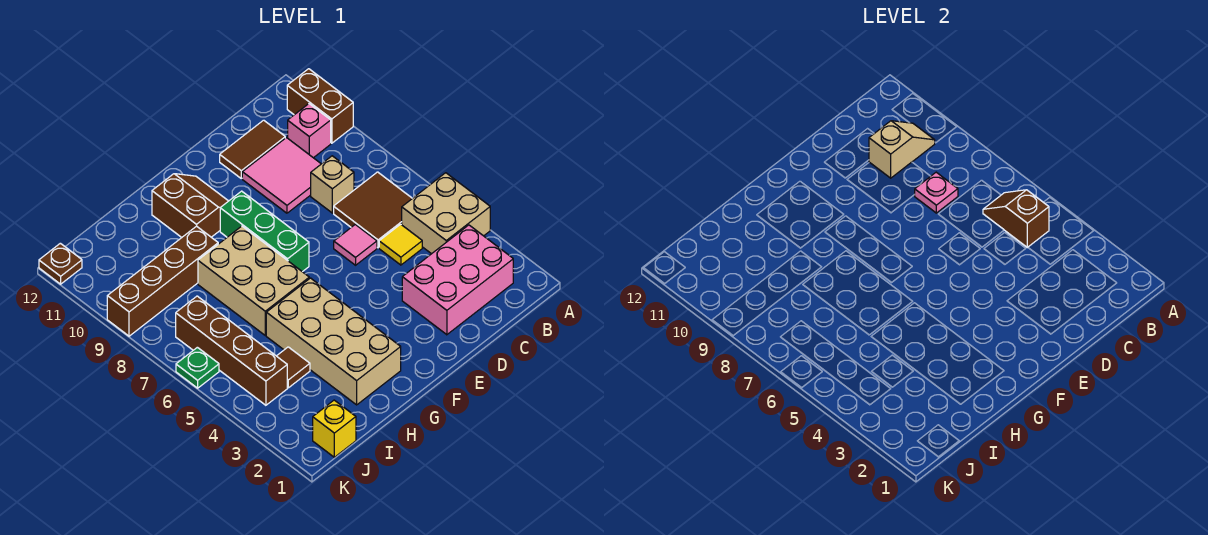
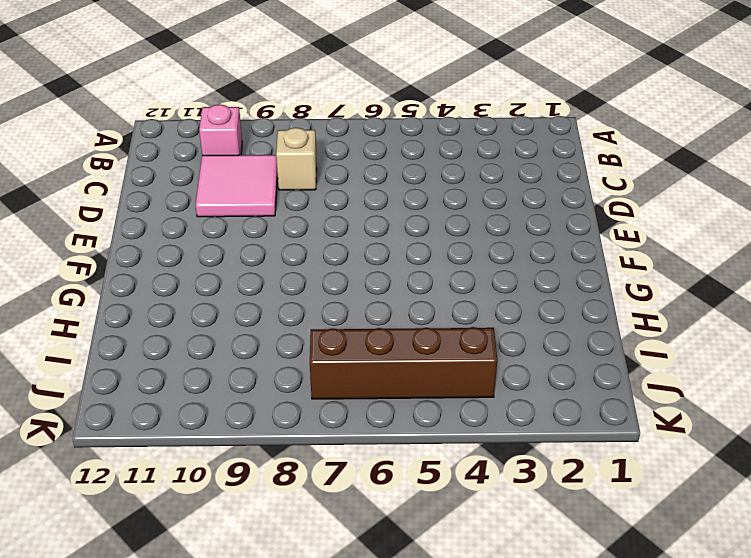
none -> tan 2x2 brick [402,173,490,254]
none -> brown 1x2 brick [287,69,353,143]
none -> pink 2x3 brick [402,225,513,335]

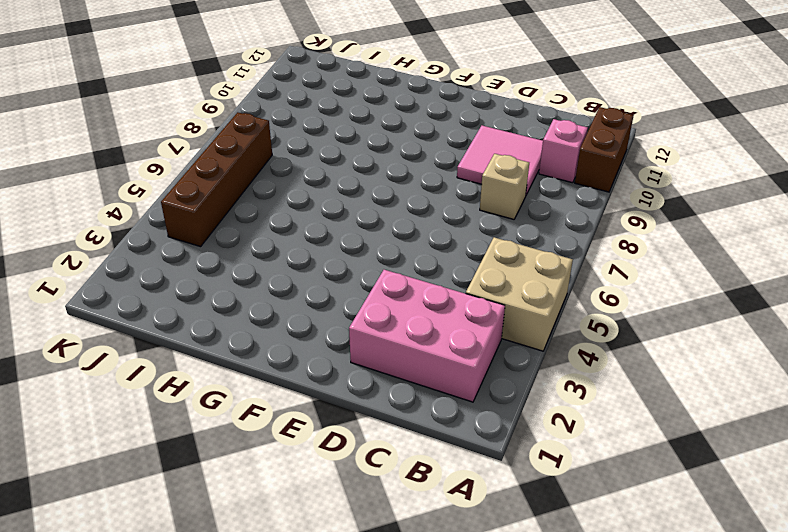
none -> brown 2x2 tile [334,172,412,248]
none -> yellow 1x1 tile [379,224,422,265]
none -> brown 1x2 tile [220,120,285,178]

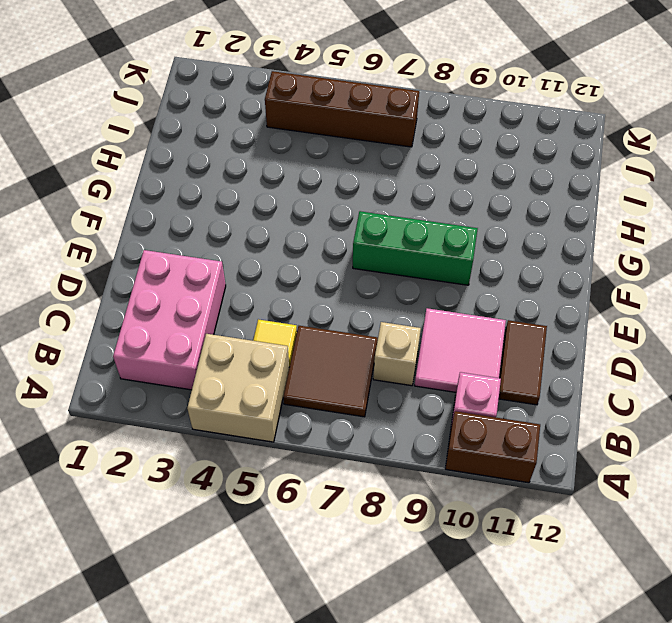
none -> pink 1x1 tile [334,225,377,265]
none -> brown 2x2 slope [152,174,228,237]
none -> tan 2x4 brick [266,278,401,405]

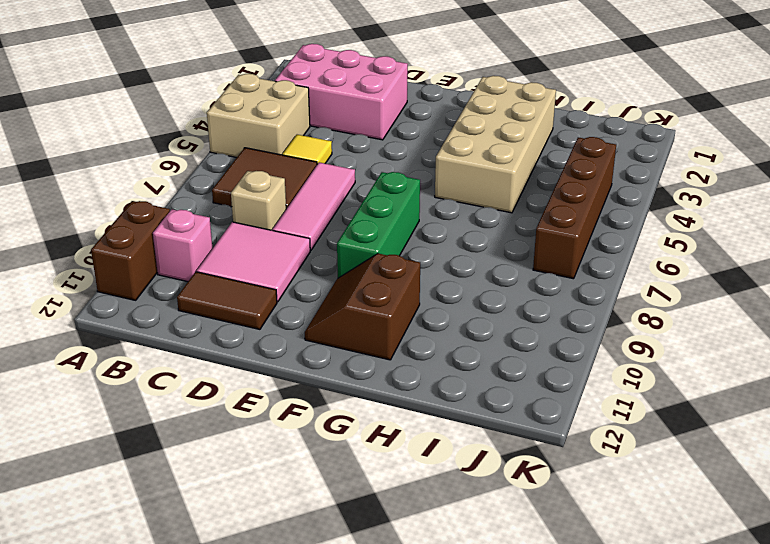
pink 1x3 tile [272,162,355,251] -> pink 1x1 tile [334,225,377,265]
none -> tan 2x3 brick [198,226,309,335]
none -> brown 1x4 brick [107,226,218,336]
none -> brown 1x1 tile [277,347,310,388]

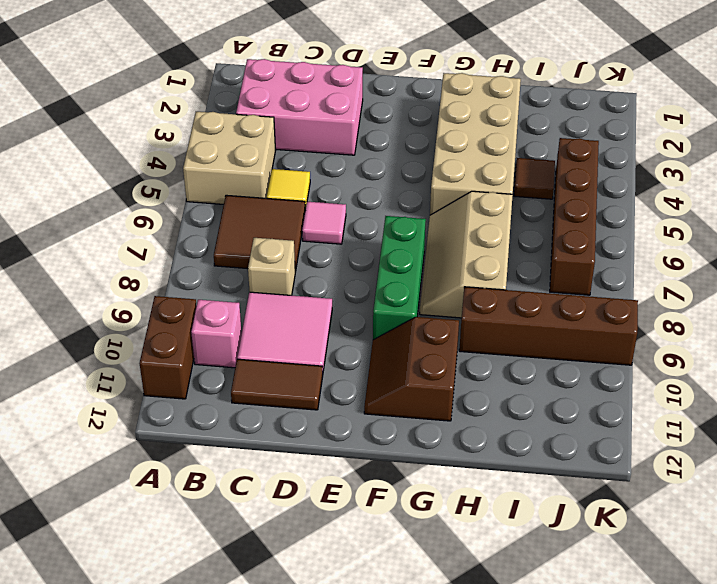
tan 2x3 slope [420,191,513,318] -> tan 2x3 brick [198,226,309,335]
none -> yellow 1x1 brick [313,400,356,457]
none -> green 1x1 plate [176,347,219,388]
none -> brown 1x1 plate [39,243,82,284]

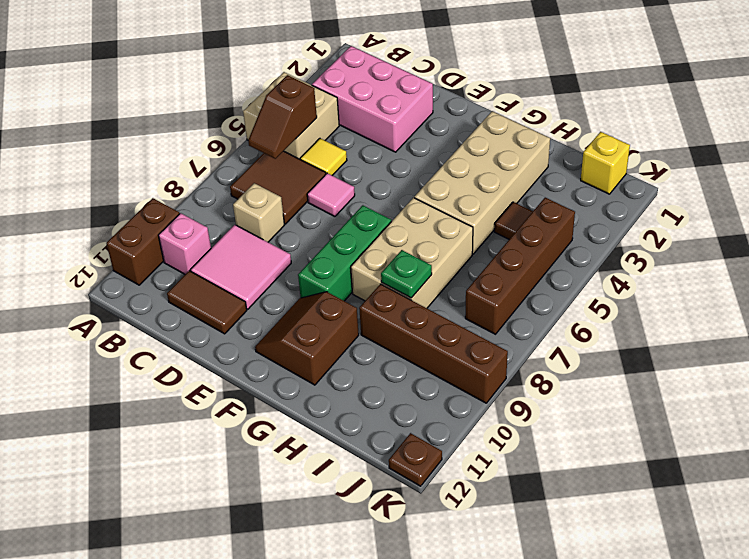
green 1x1 plate [381,250,432,298] -> green 1x1 plate moved to [176,347,219,388]
none -> tan 1x2 slope [869,121,935,178]
none -> pink 1x1 plate [914,172,958,213]

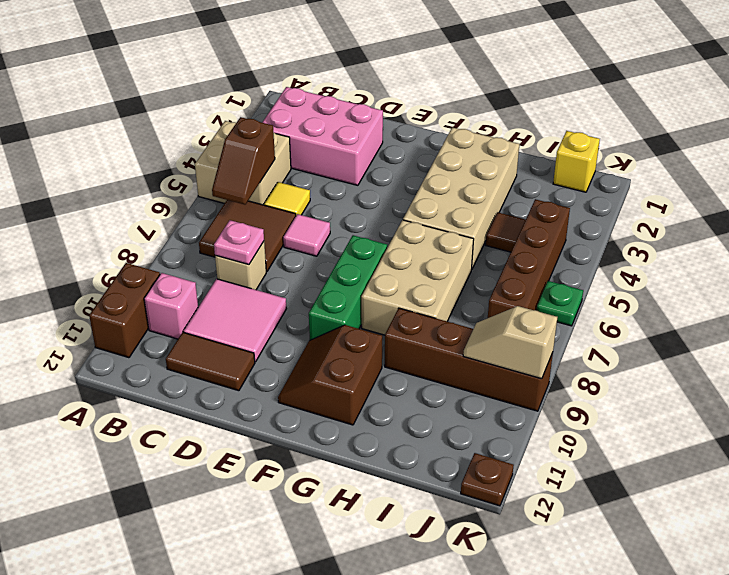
tan 1x2 slope [463,306,557,379] -> tan 1x2 slope moved to [869,121,935,178]

